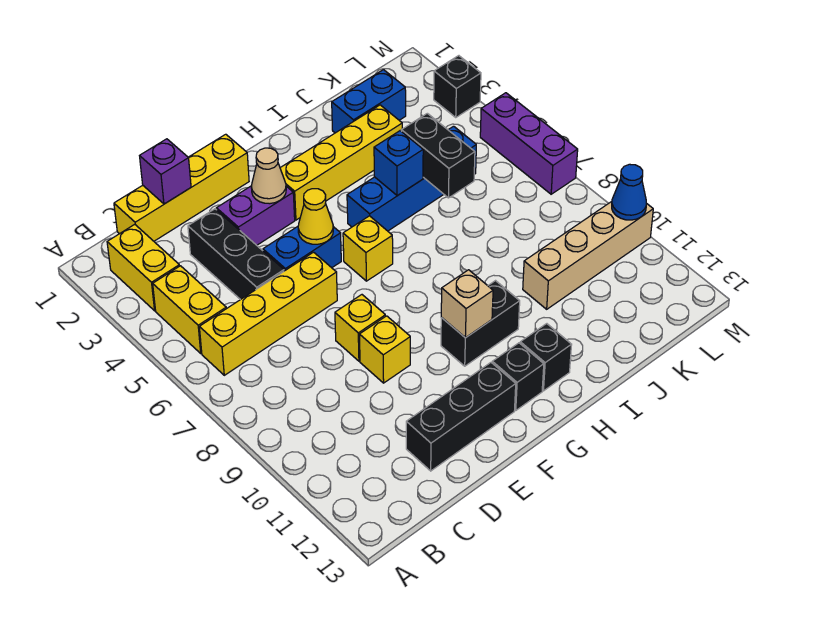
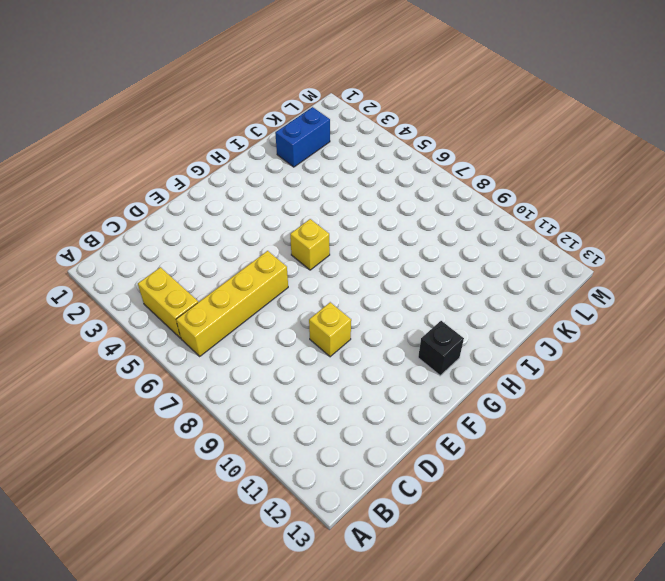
none -> yellow 1x2 brick [107,224,179,311]
none -> yellow 1x4 brick [114,134,249,241]
none -> black 1x3 brick [188,209,284,300]

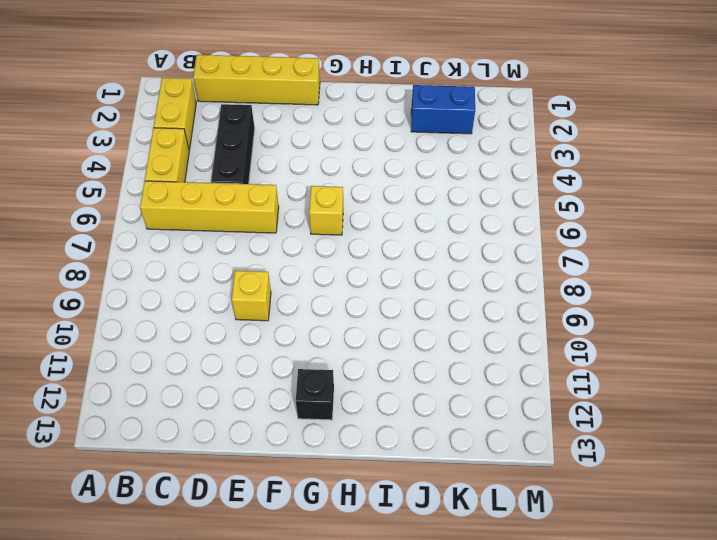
none -> black 1x3 brick [406,363,516,471]
none -> purple 1x2 brick [216,186,295,245]
none -> blue 1x2 brick [263,227,341,271]

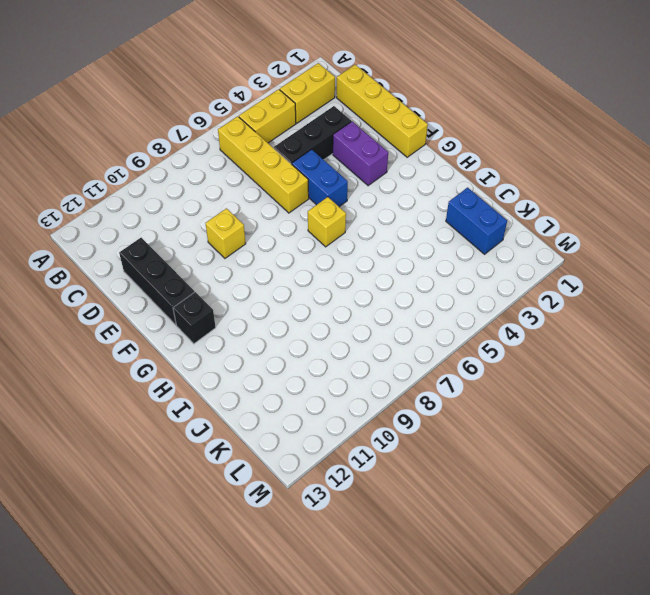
none -> yellow 1x1 brick [335,295,385,361]
none -> yellow 1x4 brick [280,105,402,220]
none -> black 1x2 brick [441,281,520,366]

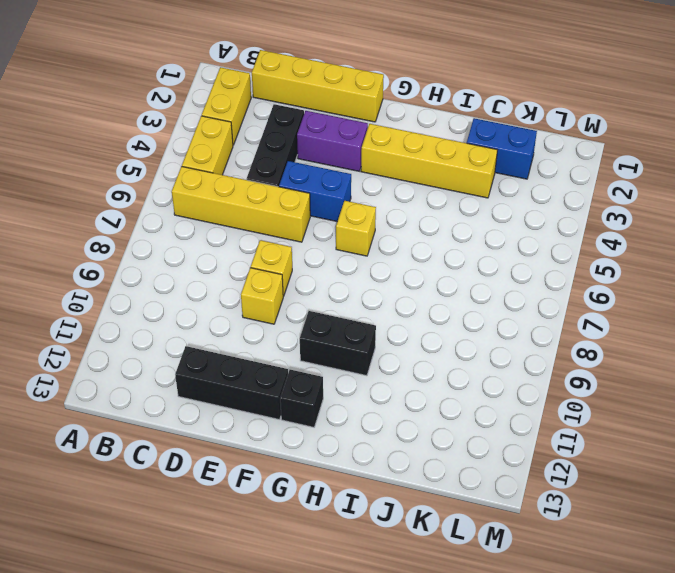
none -> blue 1x4 brick [347,126,476,231]
none -> black 1x1 brick [520,324,572,391]
none -> tan 1x4 brick [523,202,653,309]

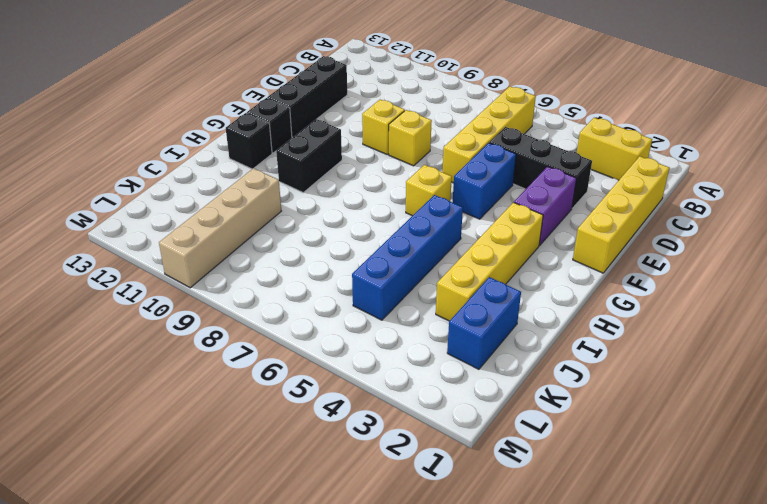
none -> yellow 1x2 brick [153,266,226,353]
none -> black 1x1 brick [434,56,481,117]
none -> purple 1x3 brick [480,93,578,194]

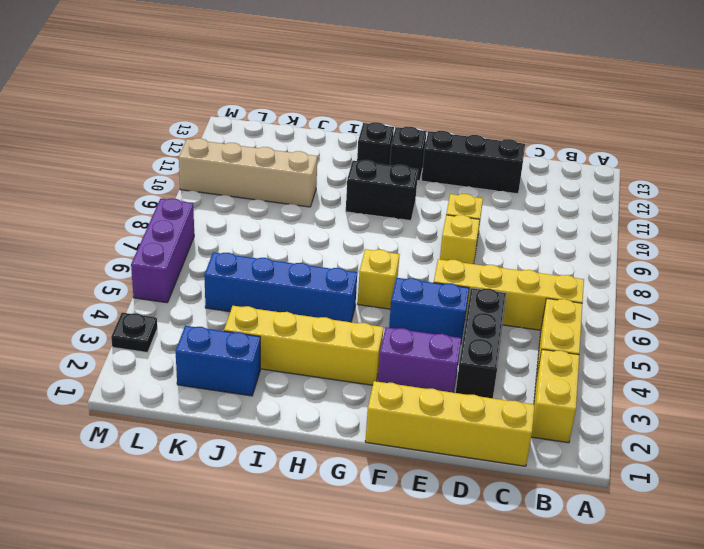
black 1x1 plate [111,313,157,352] -> black 1x1 brick [434,56,481,117]
none -> purple 1x1 brick [140,139,191,204]
none -> tan 1x1 cone [251,148,286,204]
none -> yellow 1x1 cone [298,189,333,244]

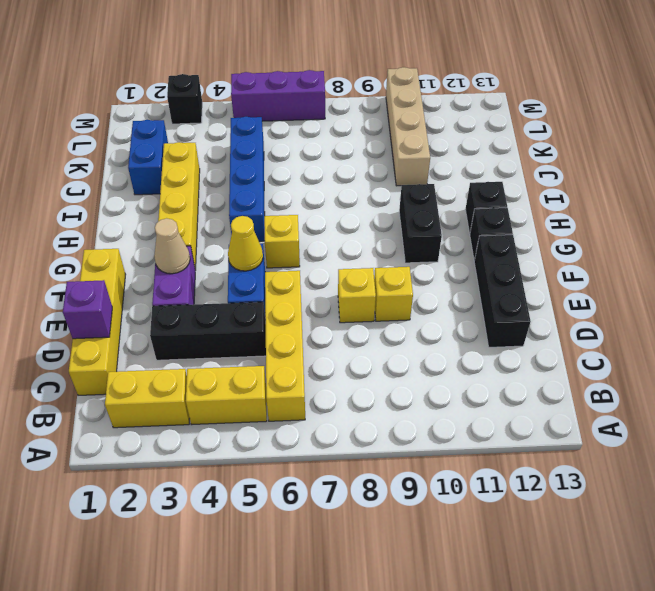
none -> tan 1x1 brick [441,270,493,338]
none -> blue 1x1 brick [374,131,423,196]
none -> black 1x2 brick [401,113,475,198]

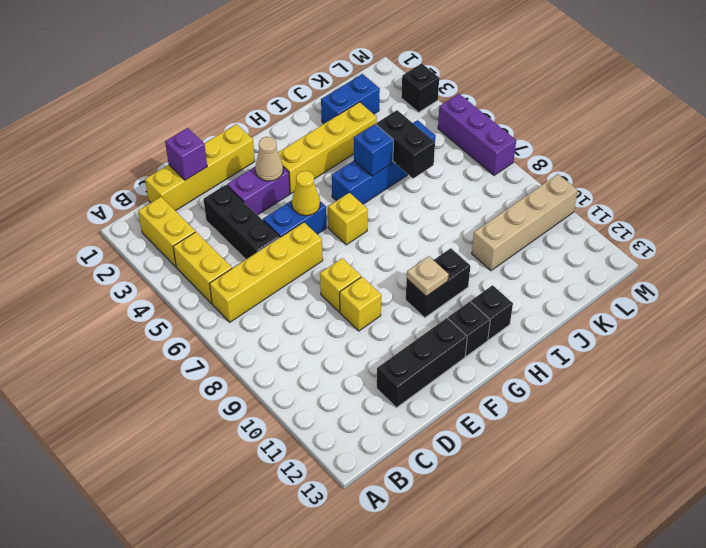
tan 1x1 plate [407,256,449,296] -> tan 1x1 brick [441,270,493,338]
none -> blue 1x1 cone [612,164,646,220]

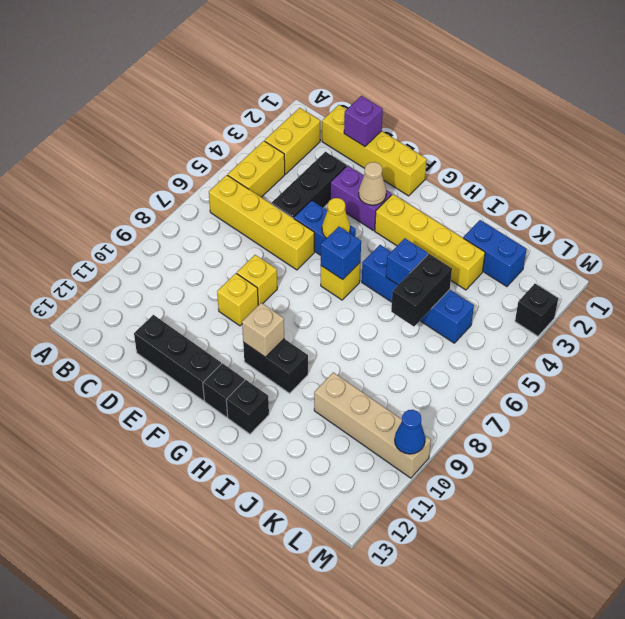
blue 1x1 brick [321,227,361,280] -> none
none -> purple 1x3 brick [480,93,578,194]

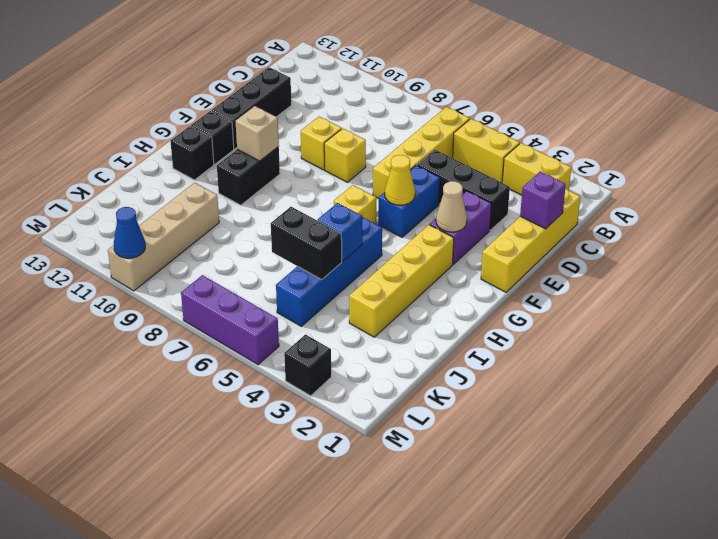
none -> blue 1x2 brick [332,70,406,133]

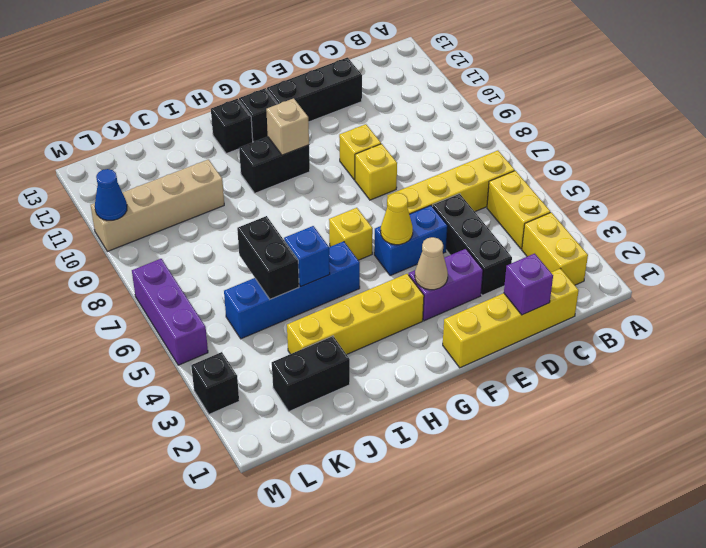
black 1x2 brick [272,336,350,411] -> blue 1x2 brick [332,70,406,133]

